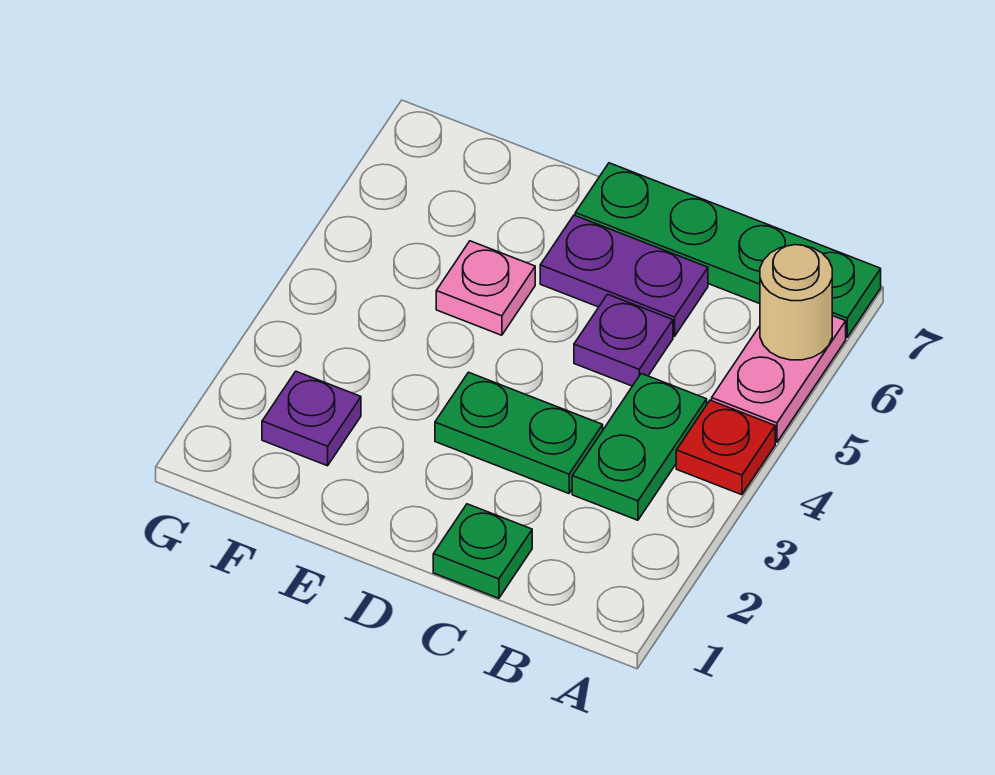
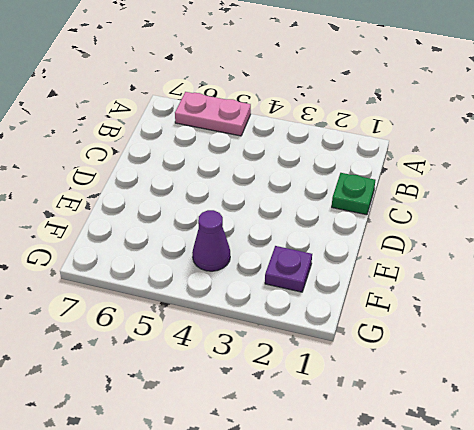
purple 1x1 cone [192,210,230,271] -> none
none -> red 1x1 plate [676,400,775,495]
none -> green 1x4 plate [575,163,881,337]

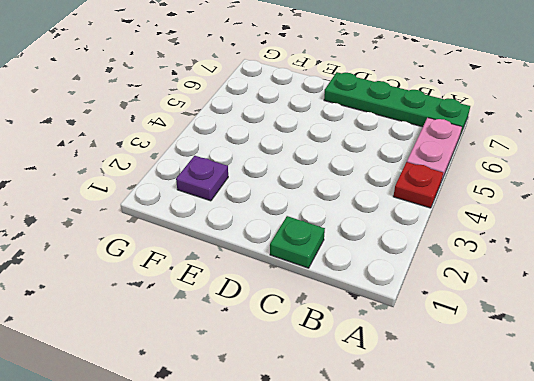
none -> green 1x2 plate [572,374,707,520]
none -> green 1x2 plate [435,372,603,493]

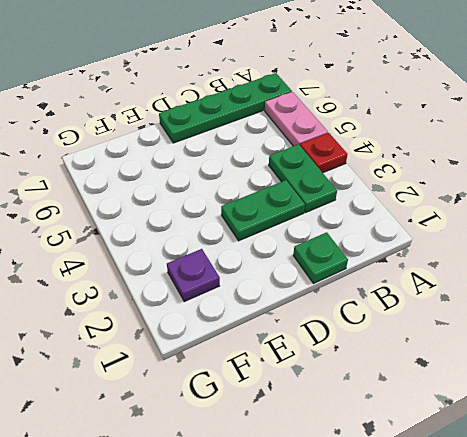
none -> purple 1x1 plate [574,294,673,386]
none -> purple 1x2 plate [540,215,708,336]

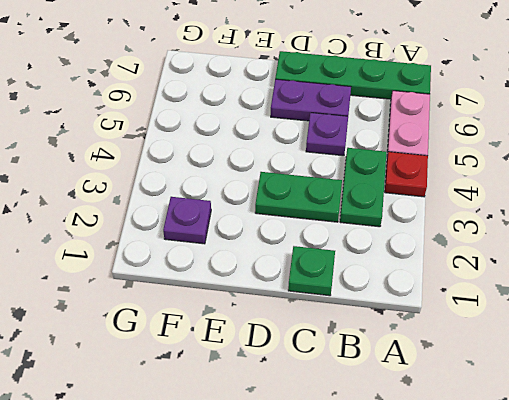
none -> pink 1x1 plate [436,241,535,335]
none -> tan 1x1 round brick [760,245,832,360]

